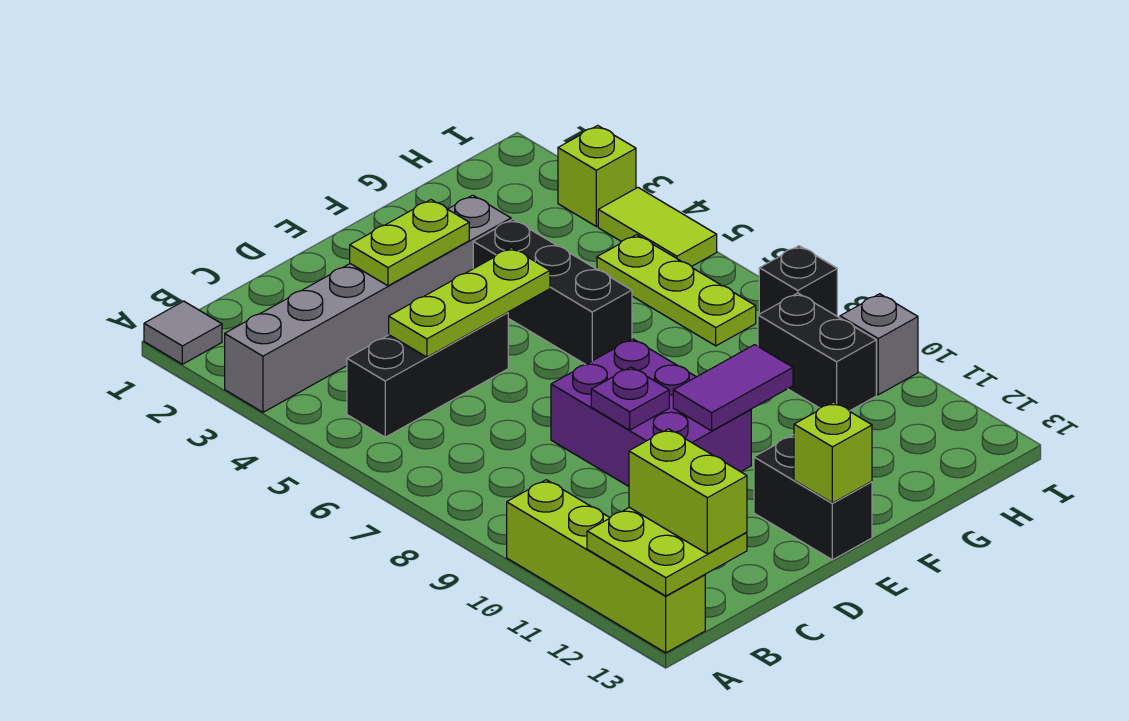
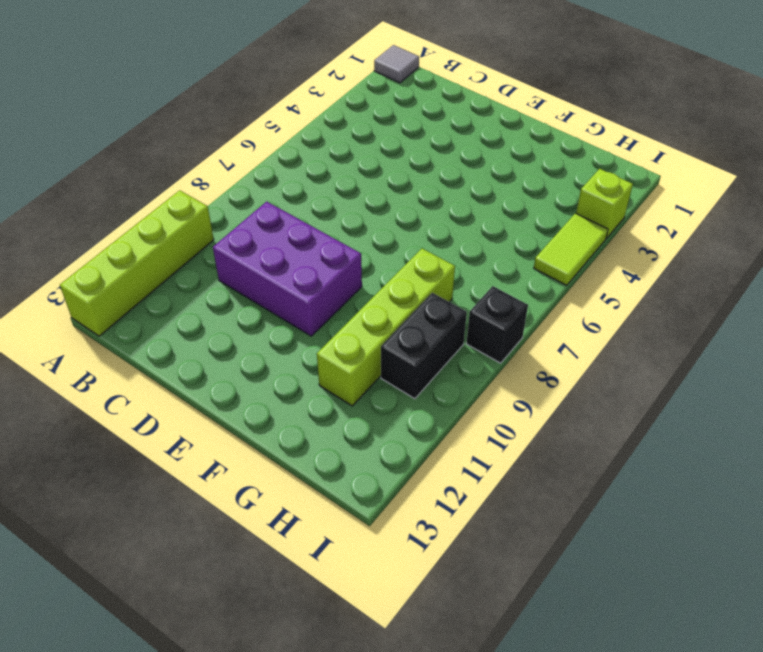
purple 2x3 brick [213,201,362,336] -> purple 2x3 brick turned to [551,339,751,486]
lime 1x4 brick [317,249,455,406] -> none
none -> grey 1x6 brick [225,195,511,412]
none -> black 1x3 brick [347,312,508,437]
none -> black 1x2 brick [754,435,872,560]

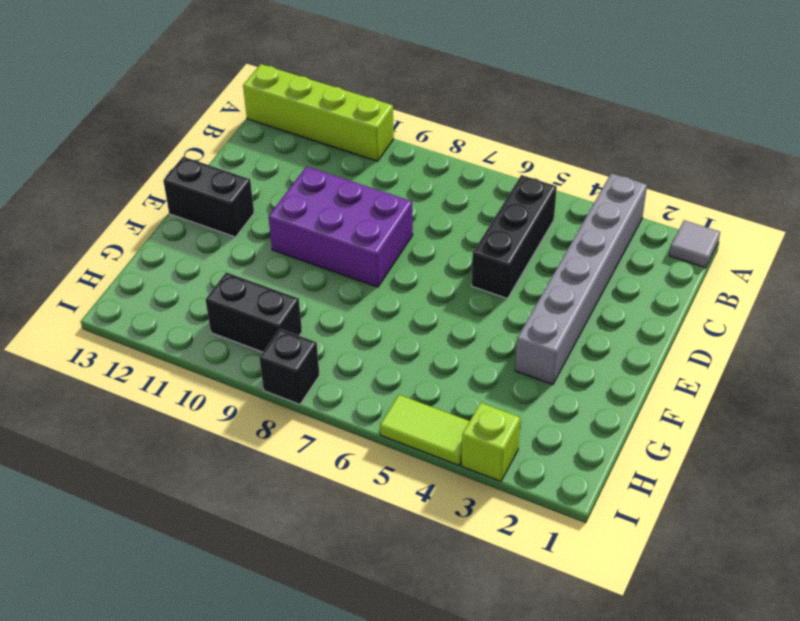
none -> black 1x3 brick [473,219,632,365]
none -> lime 1x3 plate [597,235,756,346]
none -> grey 1x1 brick [840,294,918,395]

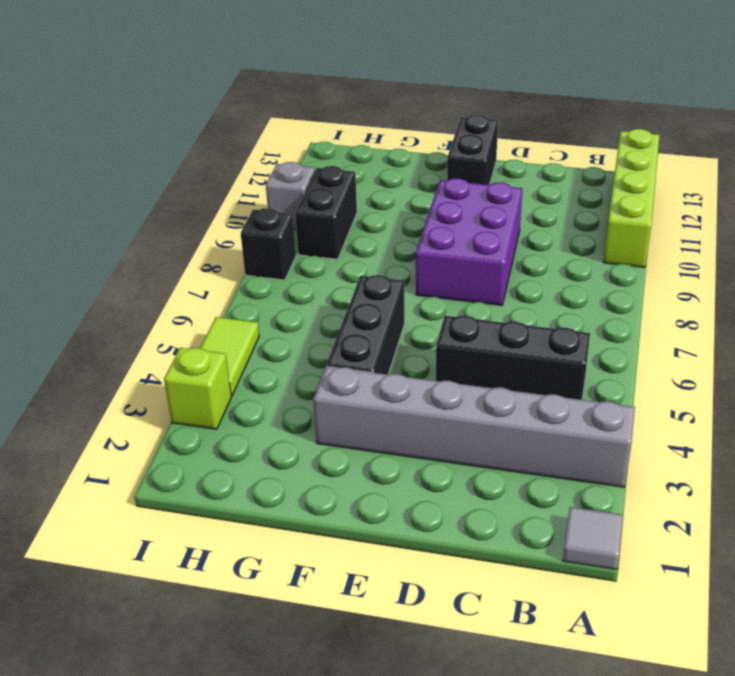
none -> lime 1x3 plate [597,235,756,346]
none -> lime 2x2 plate [587,507,747,596]
none -> lime 1x3 plate [389,248,550,357]

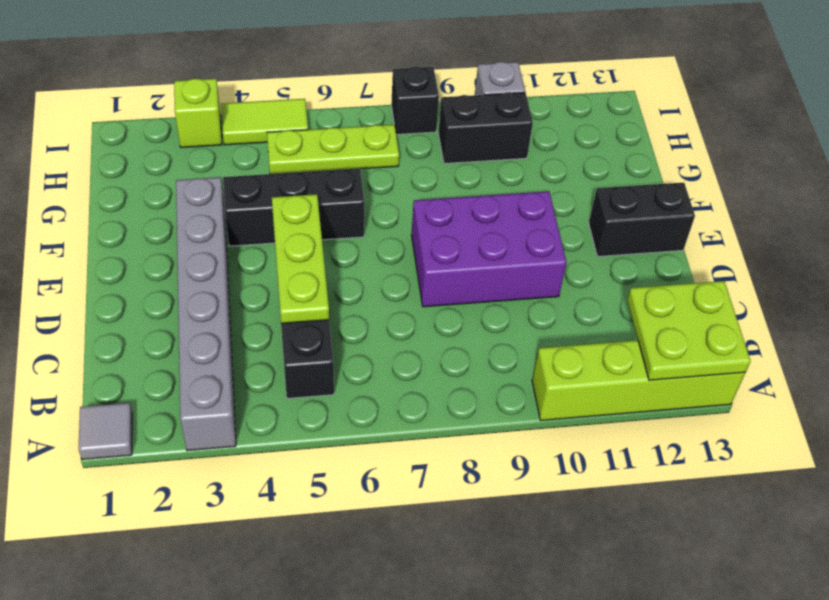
none -> lime 1x2 plate [350,200,469,286]
none -> purple 1x1 plate [591,367,669,430]
none -> purple 1x2 tile [673,345,793,431]

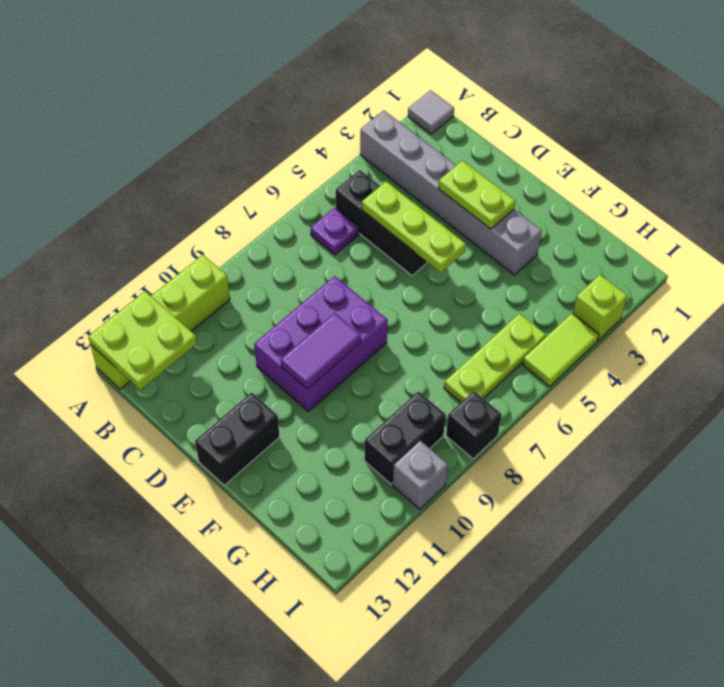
purple 1x1 plate [311,208,359,255] -> purple 1x1 plate moved to [591,367,669,430]
purple 1x2 tile [281,313,361,389] -> purple 1x2 tile turned to [673,345,793,431]
none -> black 1x3 brick [473,219,632,365]
none -> lime 1x1 brick [794,402,872,503]
none -> lime 1x2 brick [629,429,747,554]

